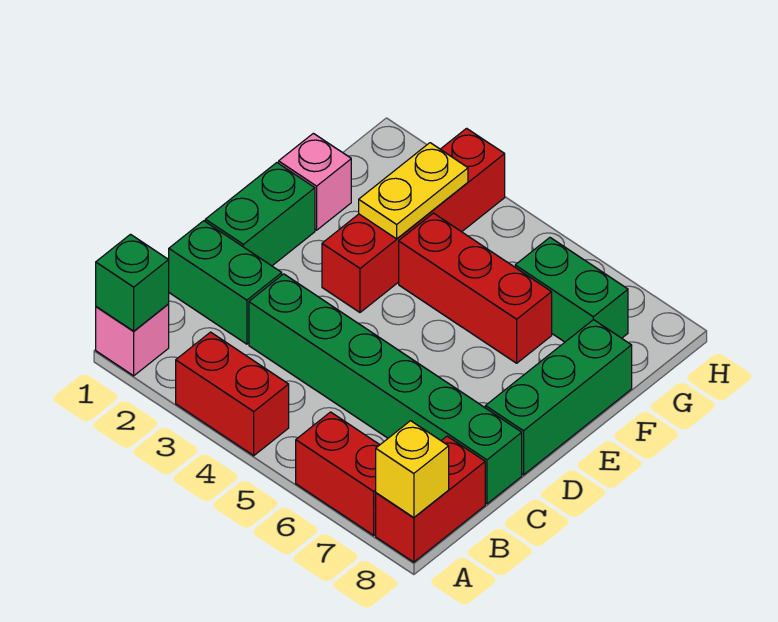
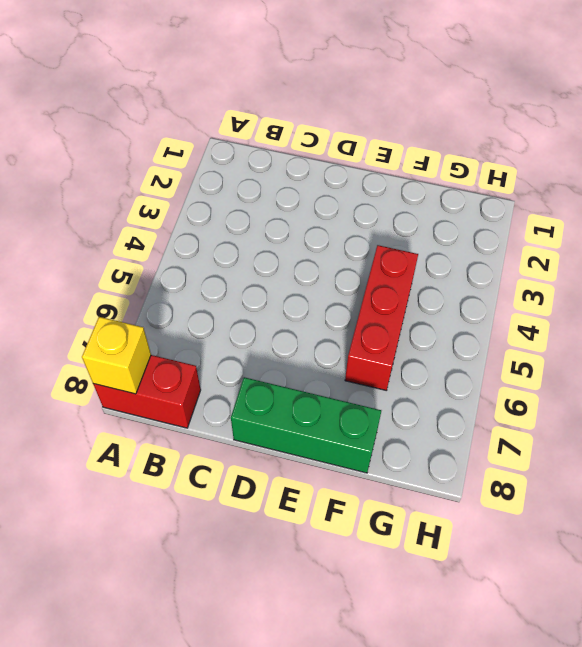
none -> pink 1x1 brick [96,304,169,376]
none -> red 1x2 brick [176,332,289,456]
none -> red 1x2 brick [296,412,380,535]

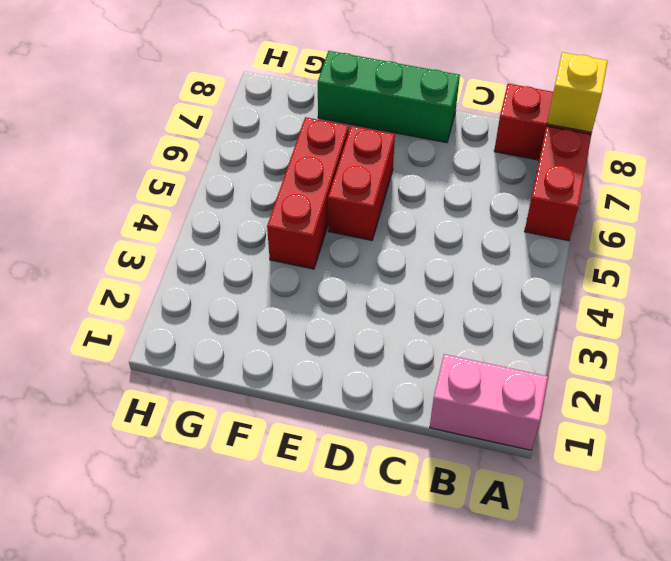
pink 1x2 brick [430,354,548,450] -> pink 1x1 brick [96,304,169,376]
red 1x2 brick [328,126,395,240] -> red 1x2 brick moved to [176,332,289,456]
none -> green 1x2 brick [169,221,282,344]
none -> green 1x6 brick [249,274,522,504]
none -> green 1x2 brick [205,163,315,266]

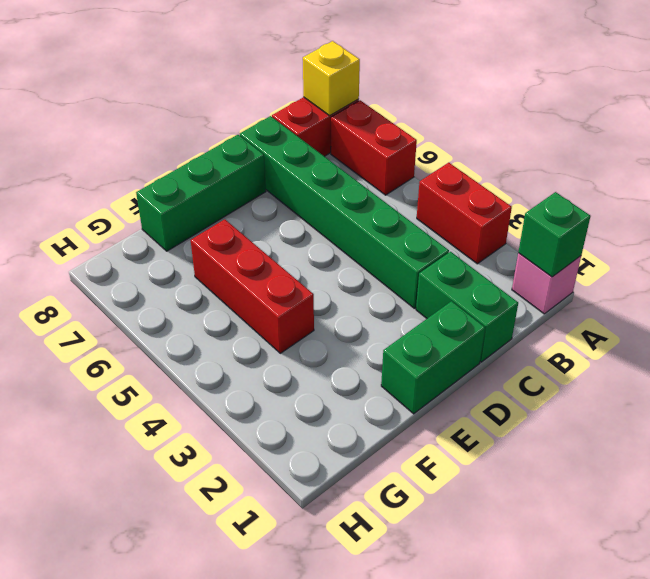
none -> red 1x4 brick [322,128,505,312]
none -> pink 1x1 brick [279,133,351,230]
none -> green 1x2 brick [515,238,628,342]

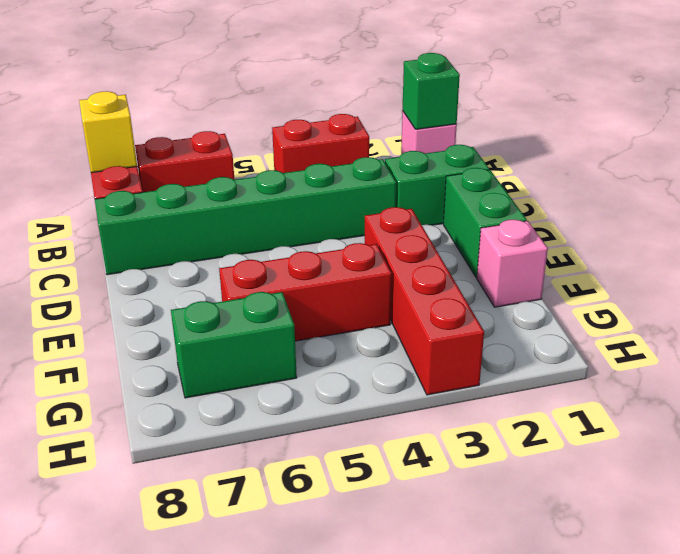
none -> green 1x3 brick [485,320,632,475]
none -> yellow 1x2 plate [359,143,468,239]

